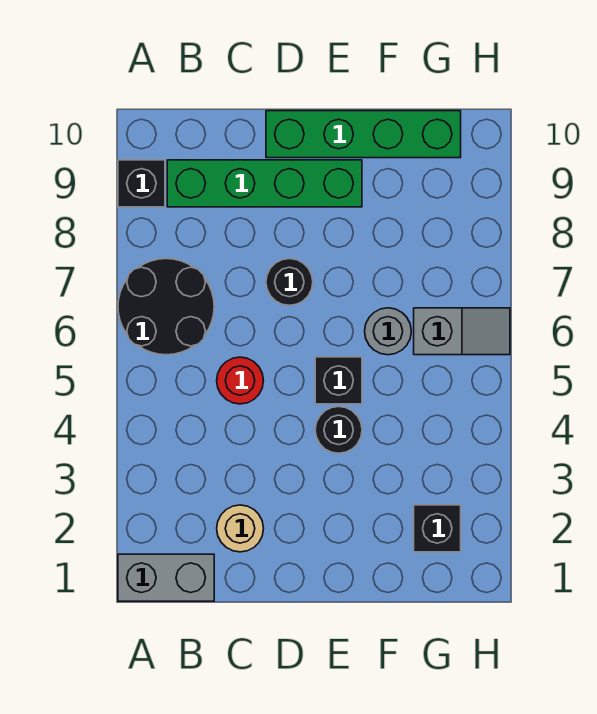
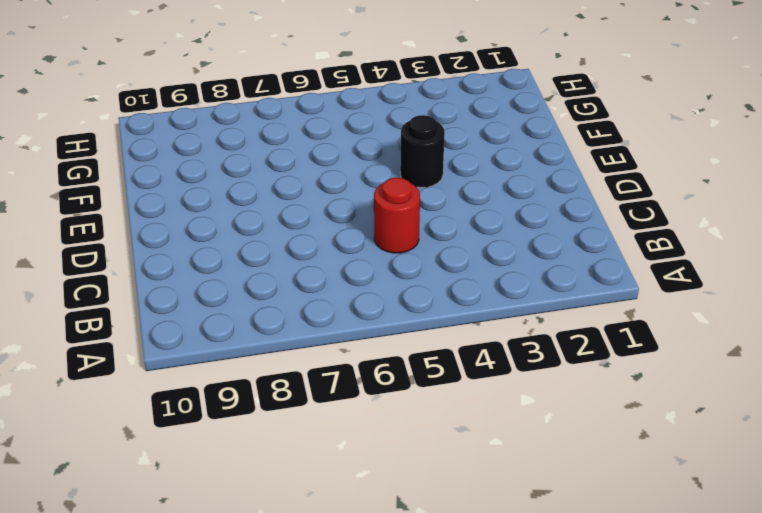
none -> grey 1x2 brick [118,554,214,601]
none -> black 2x2 round brick [118,259,214,355]
none -> black 1x1 brick [118,160,165,207]

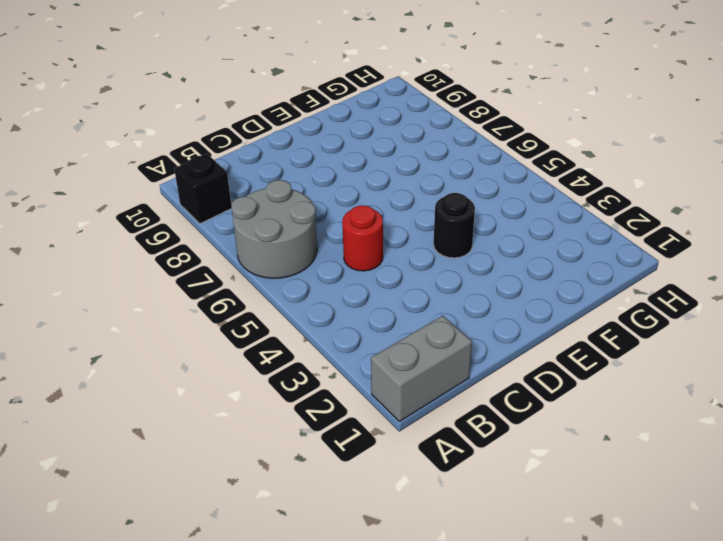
grey 2x2 round brick [231,180,317,278] -> black 2x2 round brick [118,259,214,355]
none -> green 1x4 brick [167,160,362,207]
none -> tan 1x1 round brick [217,505,264,552]
none -> black 1x1 round brick [266,259,313,305]

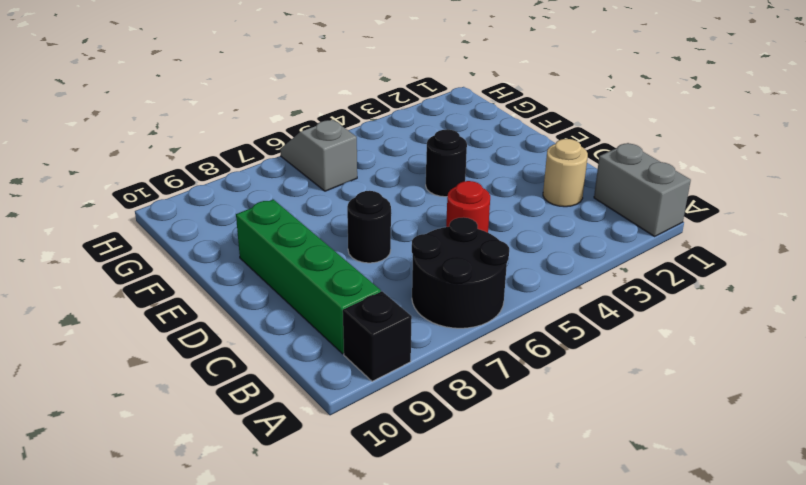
none -> green 1x4 brick [266,111,461,158]
none -> black 1x1 brick [315,357,362,404]
none -> grey 1x1 round brick [365,308,411,355]

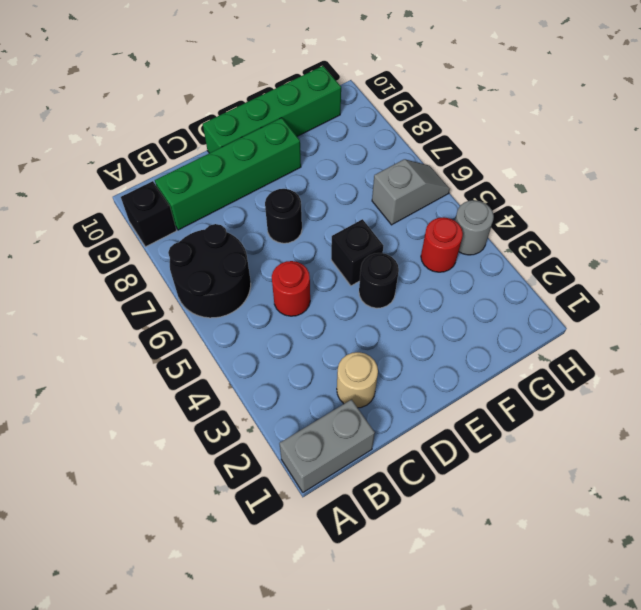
red 1x1 round brick [421,217,463,272] -> none
grey 1x1 round brick [455,200,494,255] -> grey 1x1 round brick moved to [365,308,411,355]
none -> black 1x1 brick [414,505,461,552]

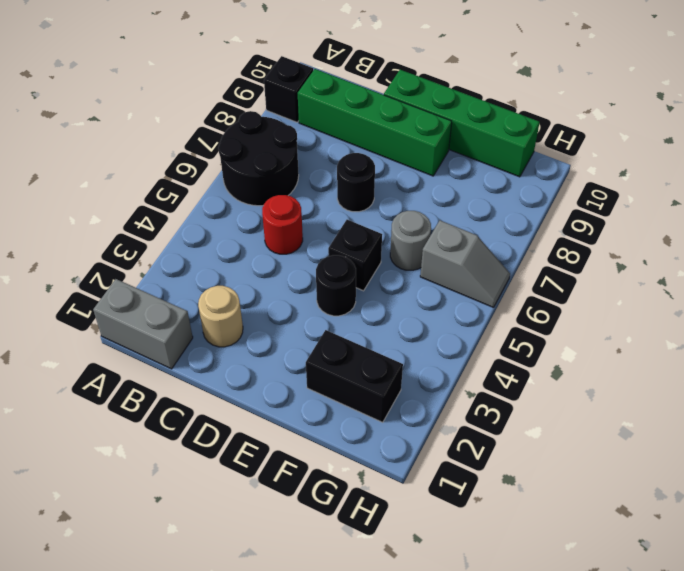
black 1x2 brick [306,330,403,422] -> black 1x1 brick [414,505,461,552]

